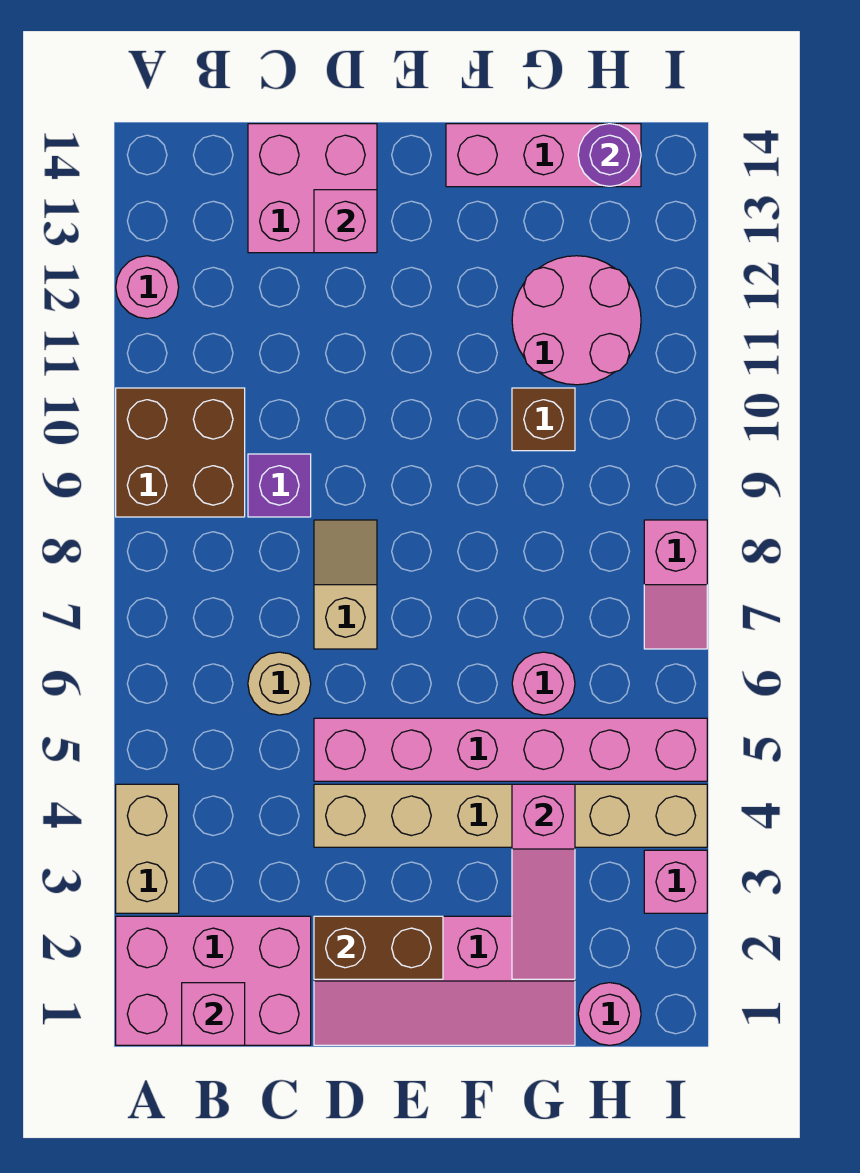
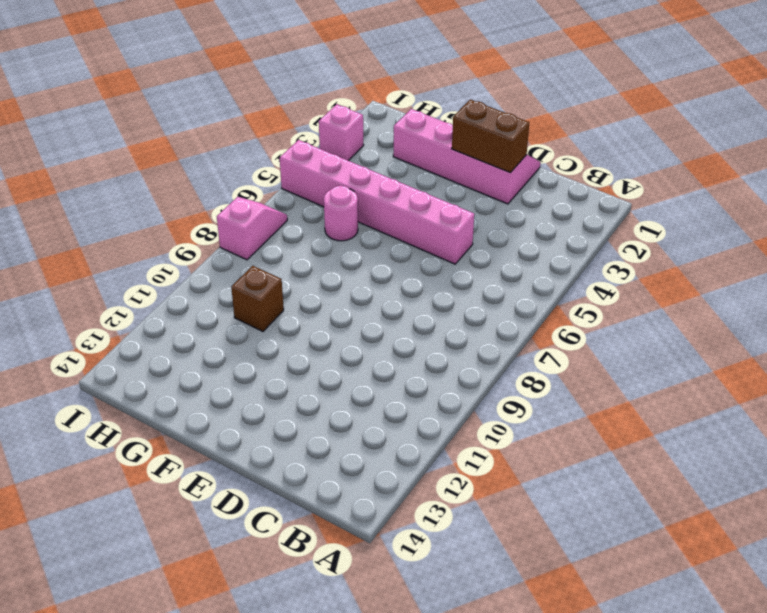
none -> pink 2x3 brick [116,916,311,1045]
none -> tan 1x2 brick [116,784,179,913]
none -> brown 2x2 brick [116,388,245,517]

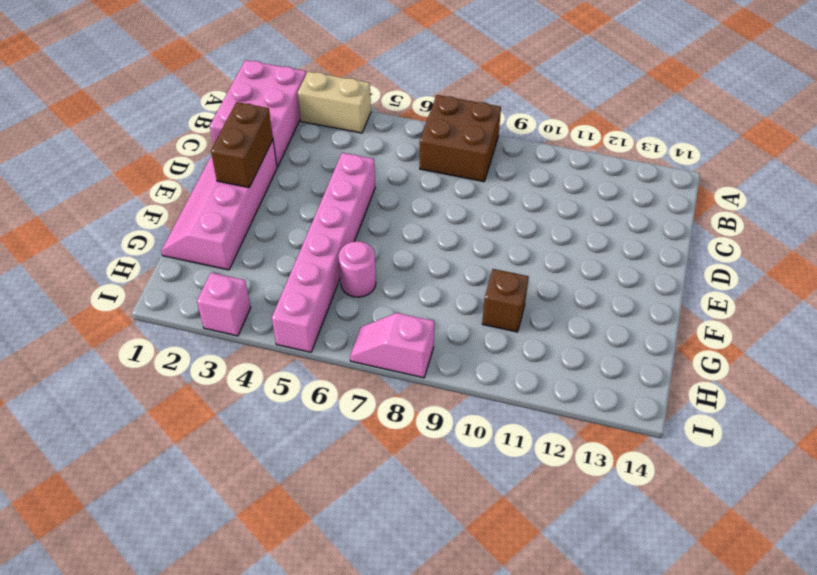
brown 2x2 brick [420,95,501,182] -> brown 2x2 brick moved to [116,388,245,517]
none -> pink 1x1 round brick [116,256,179,319]
none -> tan 1x1 round brick [248,652,311,715]
none -> purple 1x1 brick [248,454,311,517]

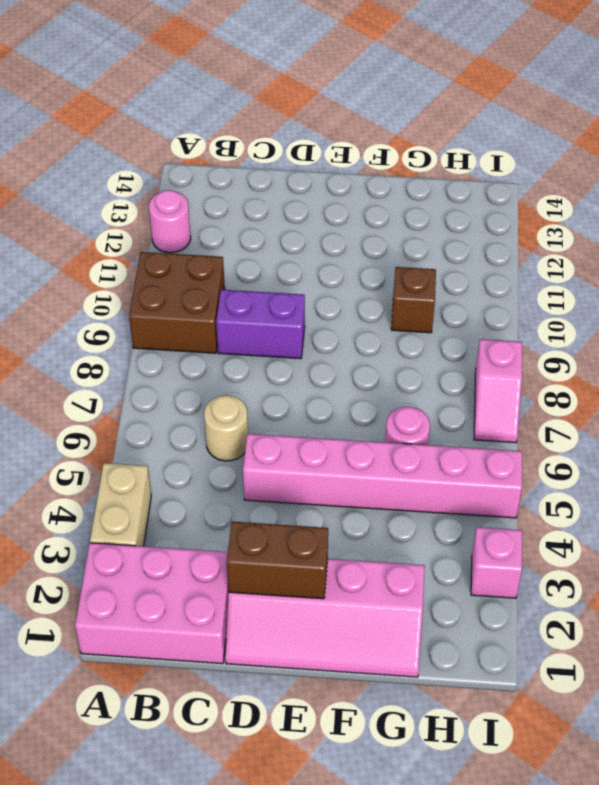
purple 1x2 brick [216,290,305,359] -> purple 1x1 brick [248,454,311,517]
none -> pink 2x2 brick [248,124,377,253]
none -> tan 1x6 brick [314,784,707,847]
none -> tan 1x2 slope [314,520,377,649]

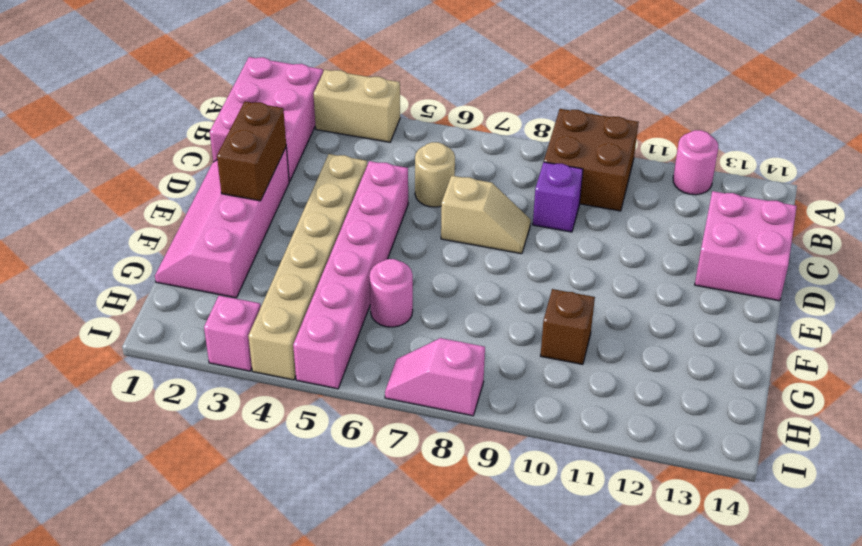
none -> pink 1x3 brick [446,124,641,187]
none -> pink 2x2 round brick [512,256,641,385]
none -> pink 1x1 round brick [578,983,641,1045]

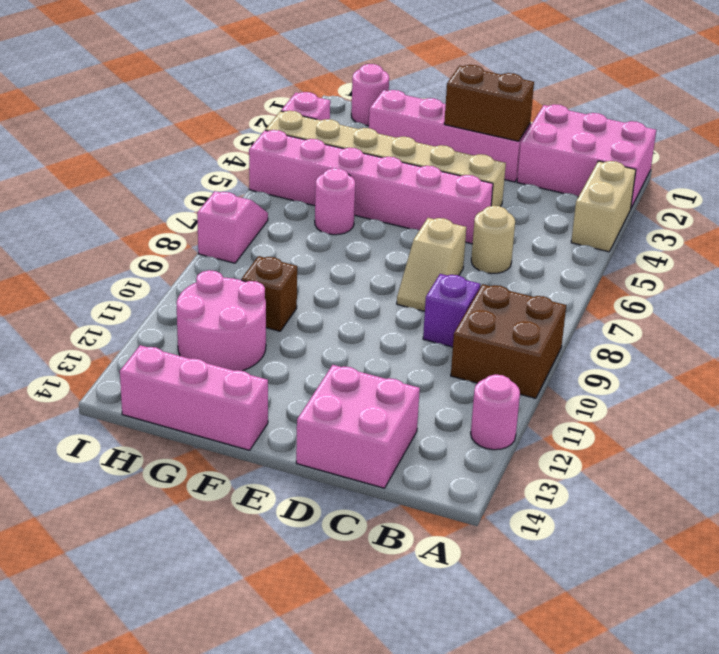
none -> pink 1x1 brick [182,983,245,1045]
none -> pink 1x1 brick [314,190,377,253]
none -> pink 1x3 slope [512,784,575,979]

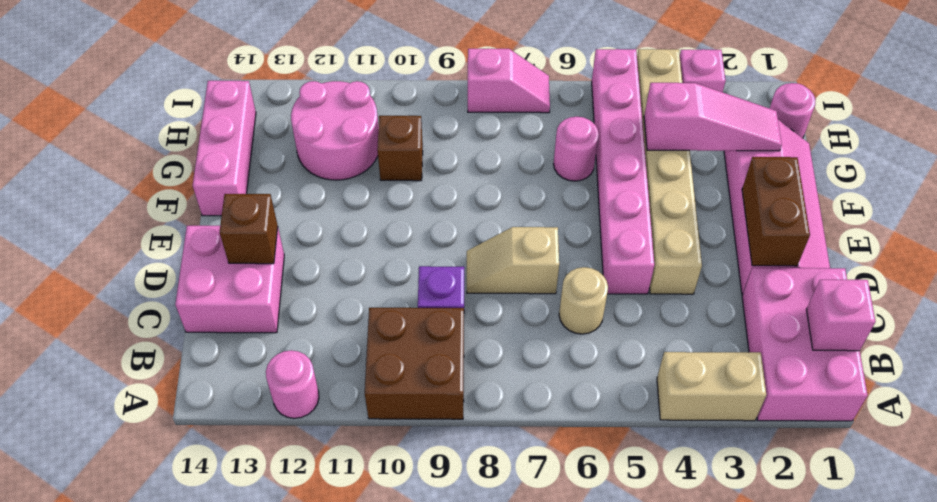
brown 1x1 brick [220,194,278,264] -> pink 1x1 brick [314,190,377,253]
none -> purple 1x1 round brick [578,124,641,186]

